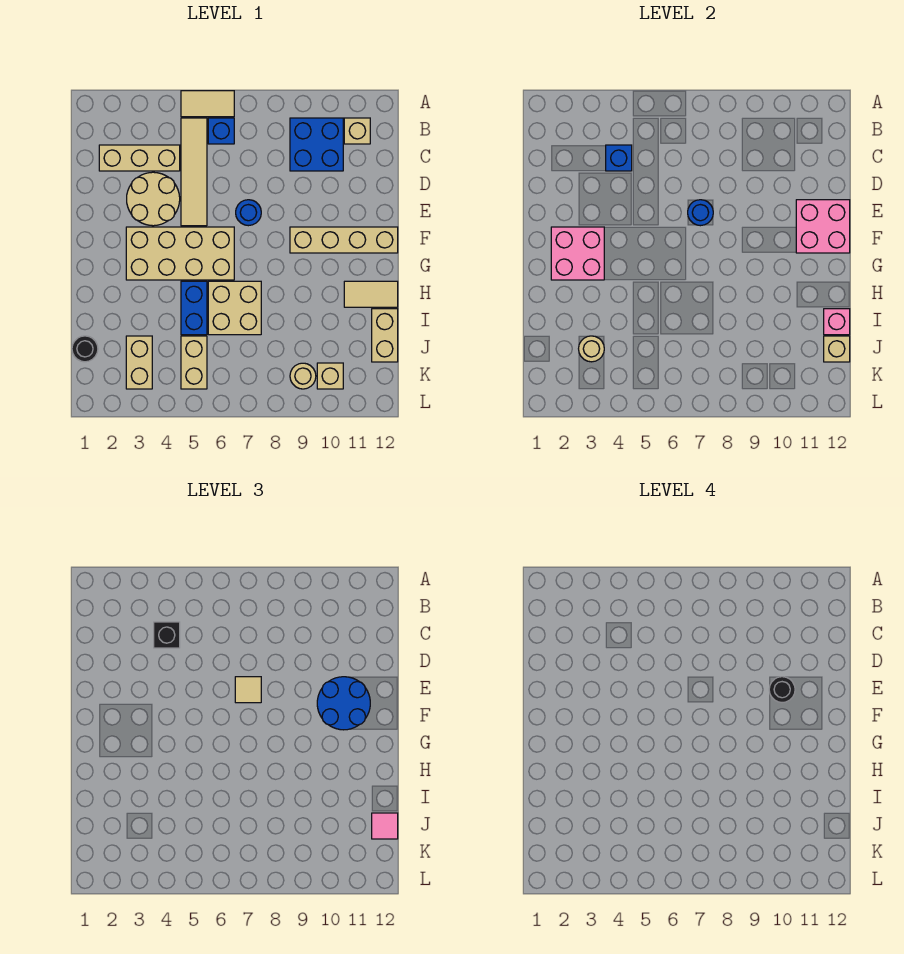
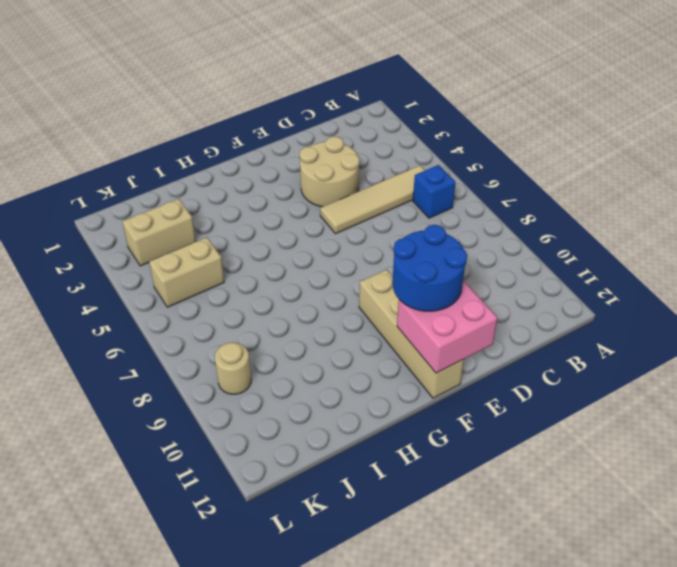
none -> tan 1x2 tile [181,91,234,117]
none -> blue 2x2 brick [290,118,343,171]
none -> tan 1x1 brick [344,118,370,144]
none -> tan 1x3 brick [99,145,180,171]

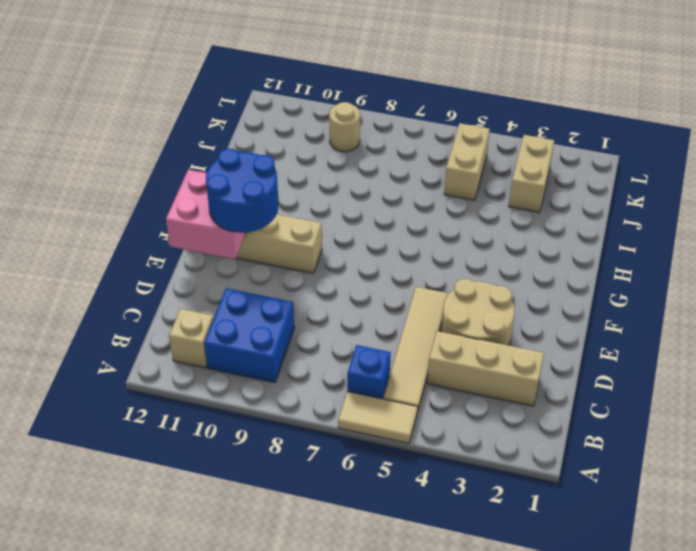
none -> blue 1x1 round brick [236,200,261,226]
none -> tan 2x4 brick [126,227,234,280]
none -> blue 1x2 brick [181,281,207,335]
none -> tan 2x2 brick [208,281,261,335]

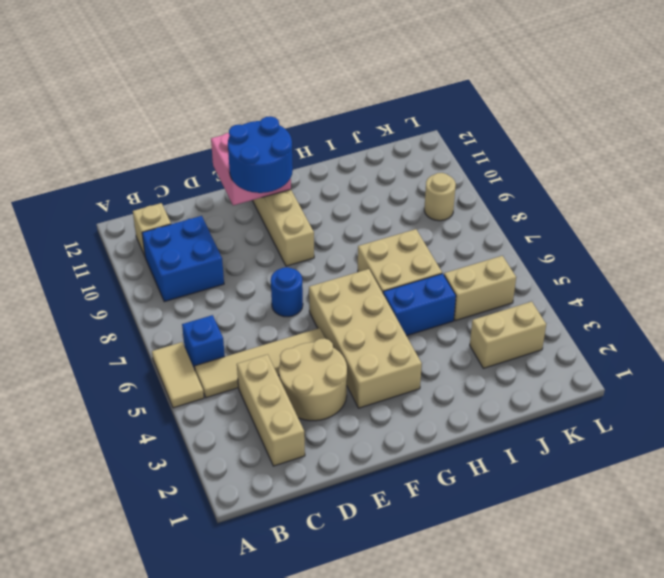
none -> tan 1x2 tile [344,281,398,307]
none -> tan 1x2 brick [372,309,398,362]
none -> black 1x1 round brick [72,336,98,362]
none -> tan 1x1 brick [317,363,343,389]

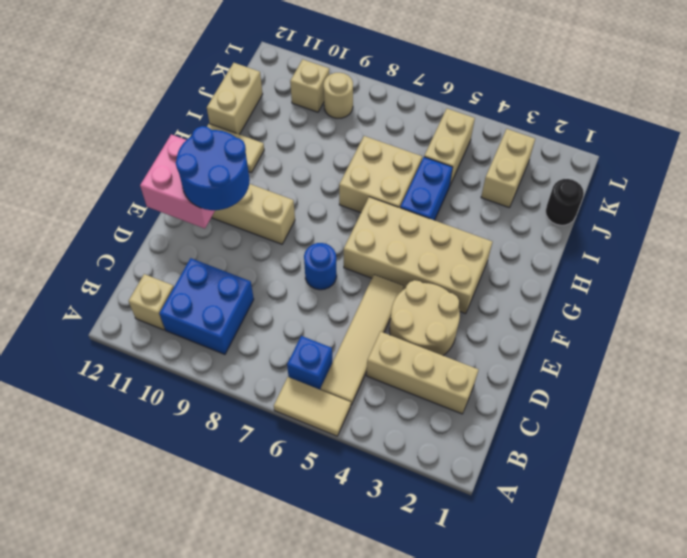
none -> blue 1x1 brick [606,145,632,171]
none -> blue 1x1 round brick [688,200,713,226]
none -> pink 2x2 brick [551,227,604,280]
none -> pink 1x1 brick [824,309,850,335]

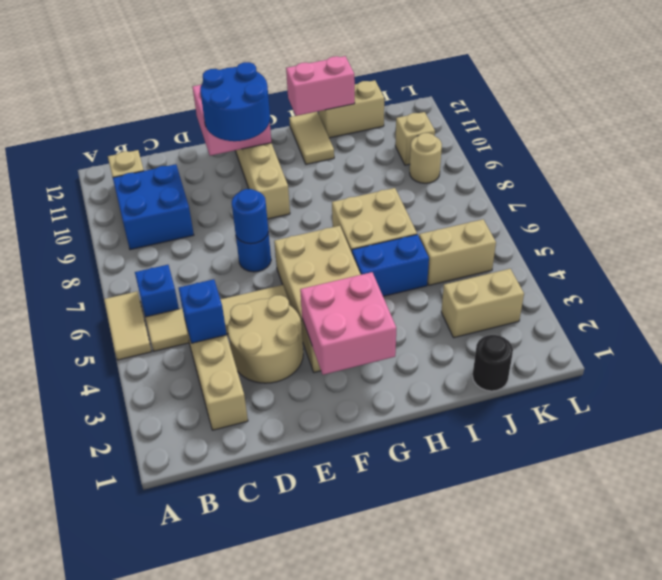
pink 1x2 brick [286,56,355,116] -> pink 1x1 brick [824,309,850,335]
none -> tan 1x1 round brick [579,336,604,362]
none -> tan 1x1 brick [824,336,850,362]
none -> black 1x1 brick [154,622,180,648]
none -> tan 1x1 tile [235,677,261,703]

